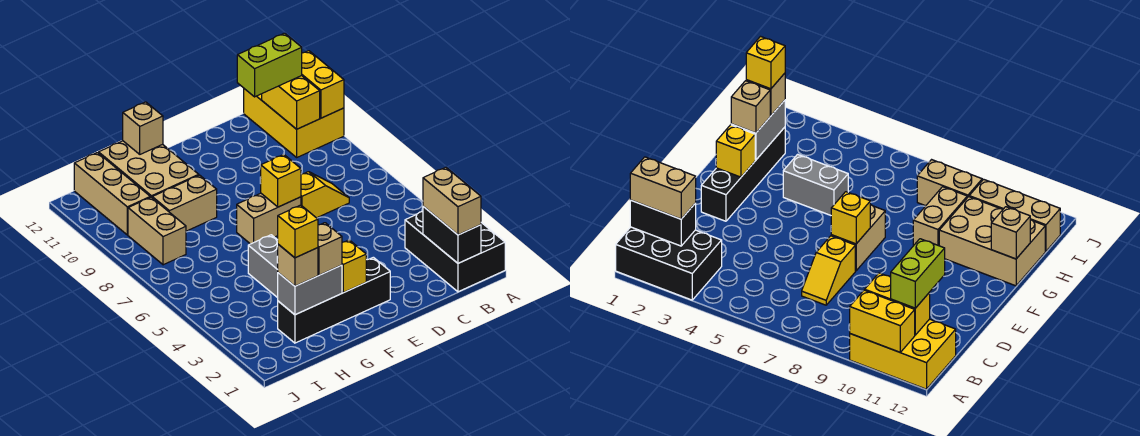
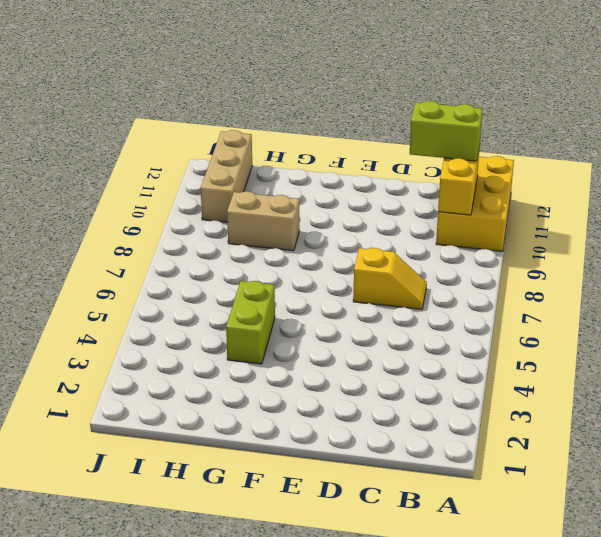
lime 1x2 brick [226,281,275,364] -> grey 1x2 brick [248,235,278,298]
none -> black 2x3 brick [405,211,505,292]
none -> black 1x4 brick [278,257,390,343]
none -> tan 1x2 brick [237,193,301,244]

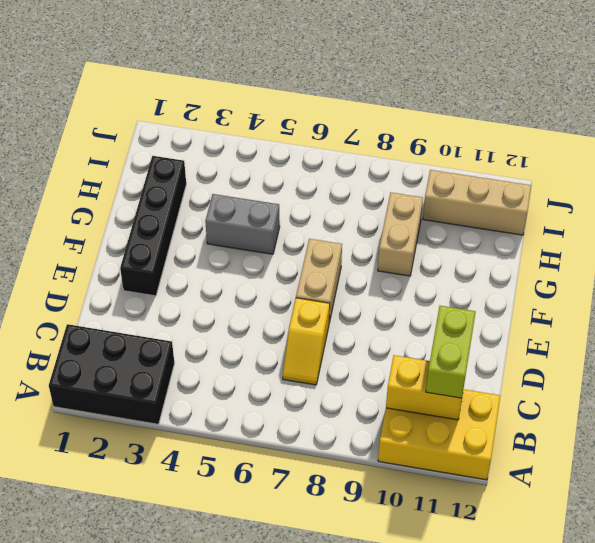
none -> tan 2x3 brick [99,141,199,197]
none -> tan 1x2 brick [128,197,186,265]
none -> yellow 1x2 brick [302,51,344,118]

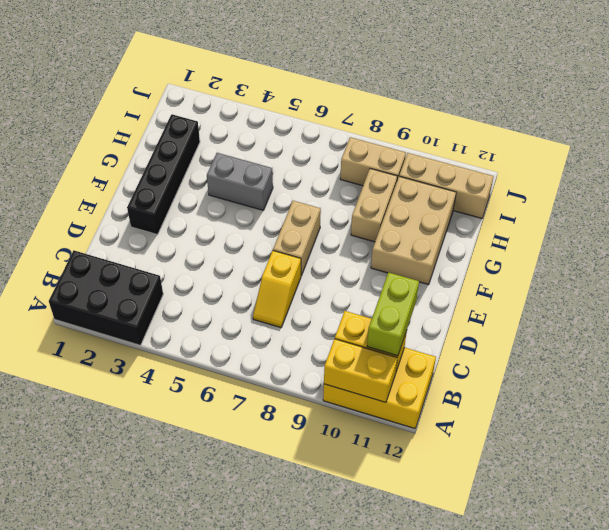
tan 2x3 brick [371,176,456,285] -> tan 2x3 brick turned to [99,141,199,197]
none -> black 1x2 brick [423,206,481,263]
none -> yellow 1x1 brick [260,154,301,207]
none -> yellow 1x1 brick [342,240,366,293]

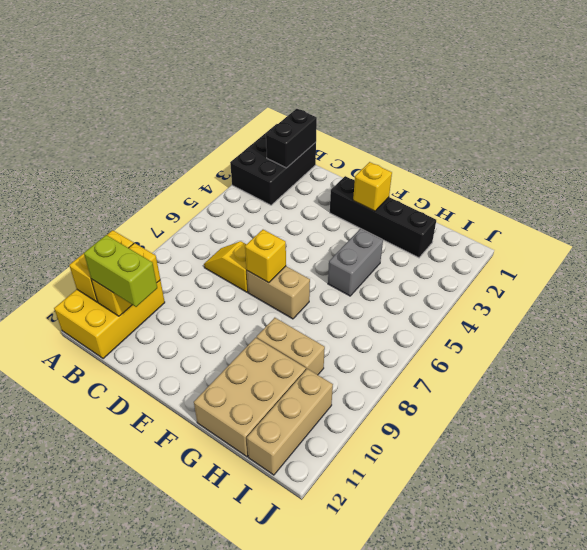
none -> tan 1x2 brick [128,197,186,265]
none -> grey 1x2 brick [278,265,342,315]
none -> tan 1x1 brick [123,102,163,154]

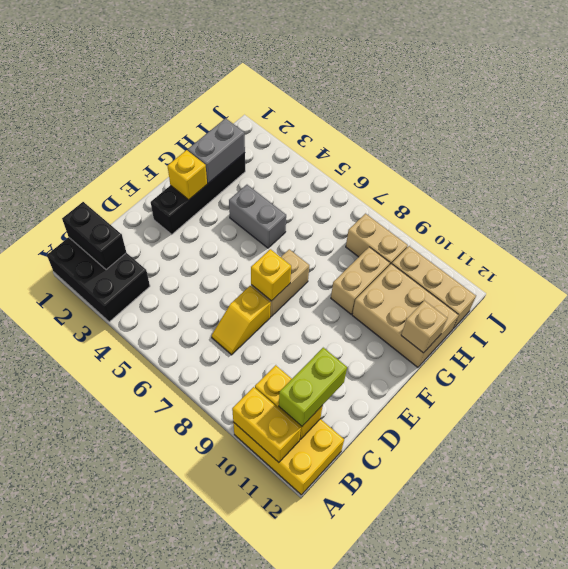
none -> tan 1x2 brick [423,167,481,235]
none -> tan 1x1 brick [318,223,342,275]
none -> tan 1x1 brick [278,244,318,286]

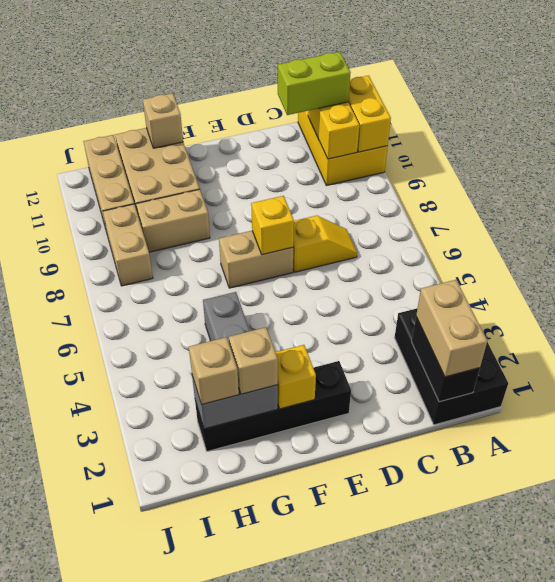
none -> yellow 1x1 brick [278,205,318,258]

